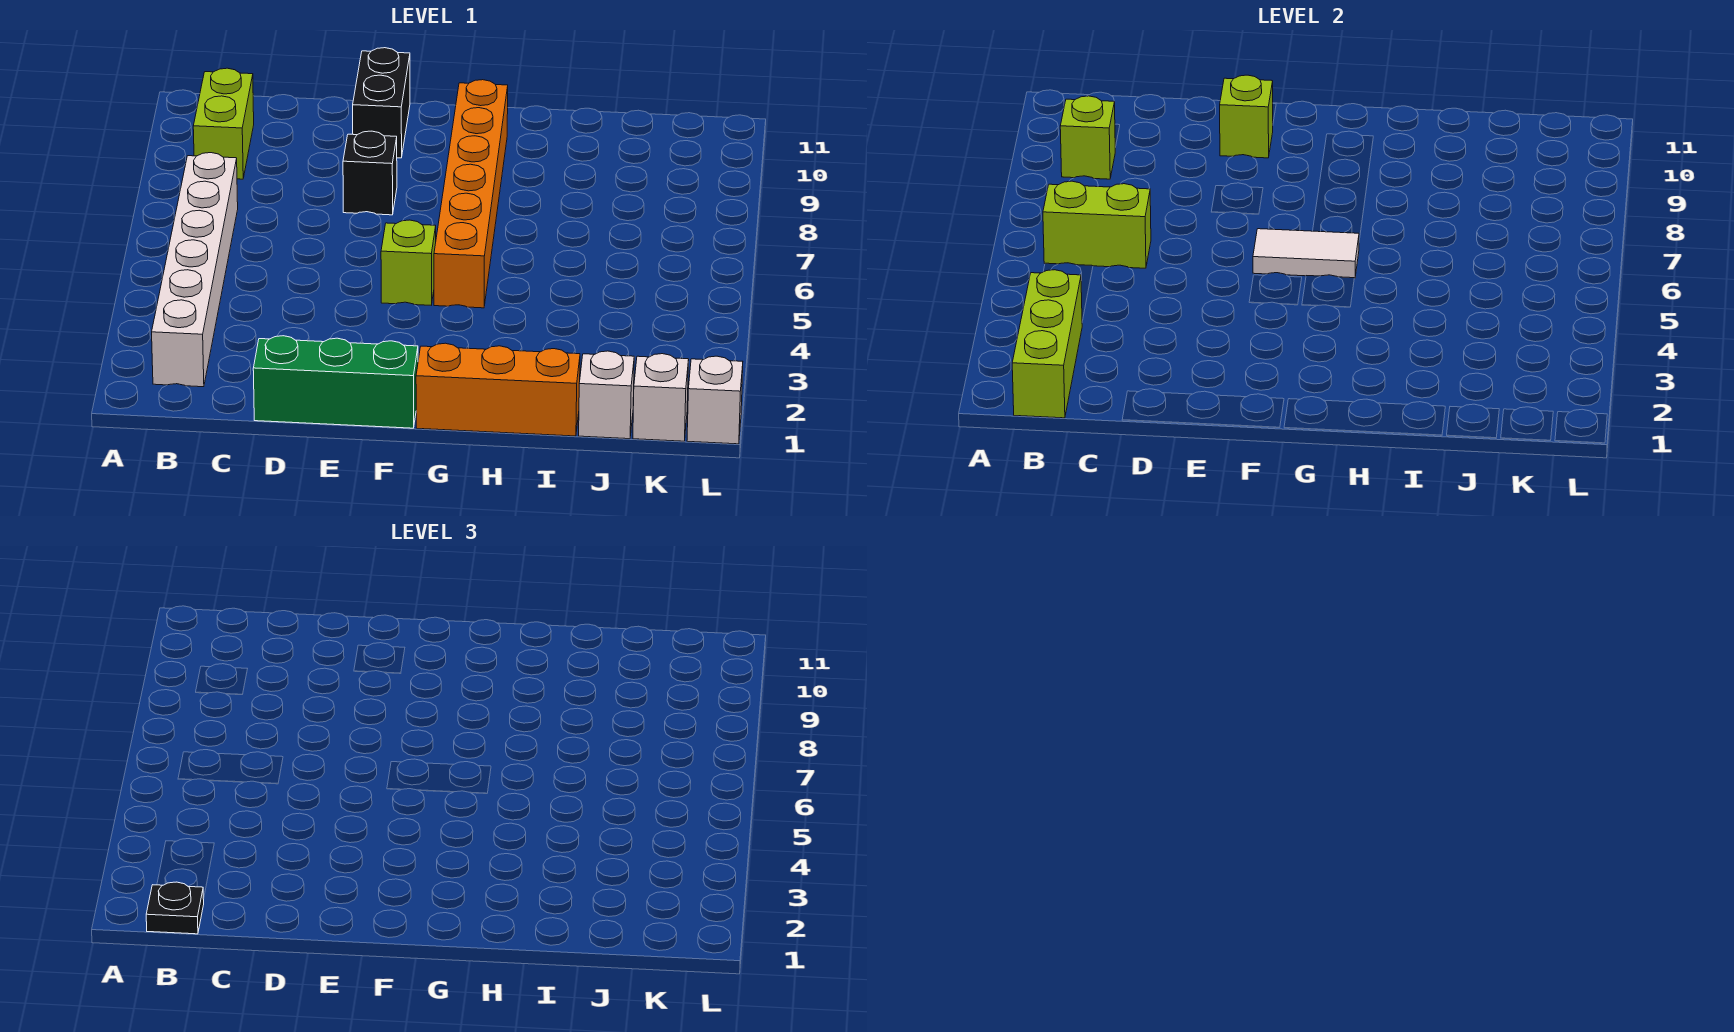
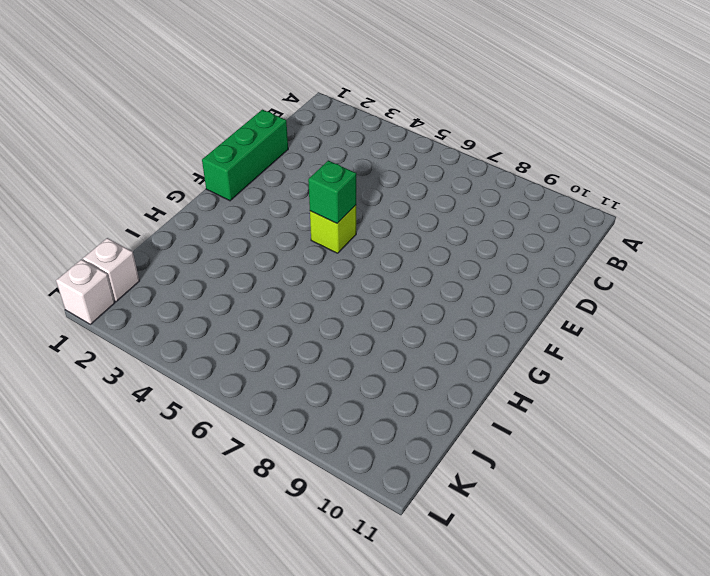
green 1x1 brick [308,161,356,223] -> none
none -> white 1x6 brick [152,153,238,387]
none -> lime 1x2 brick [193,68,254,179]
none -> black 1x1 brick [343,131,397,215]

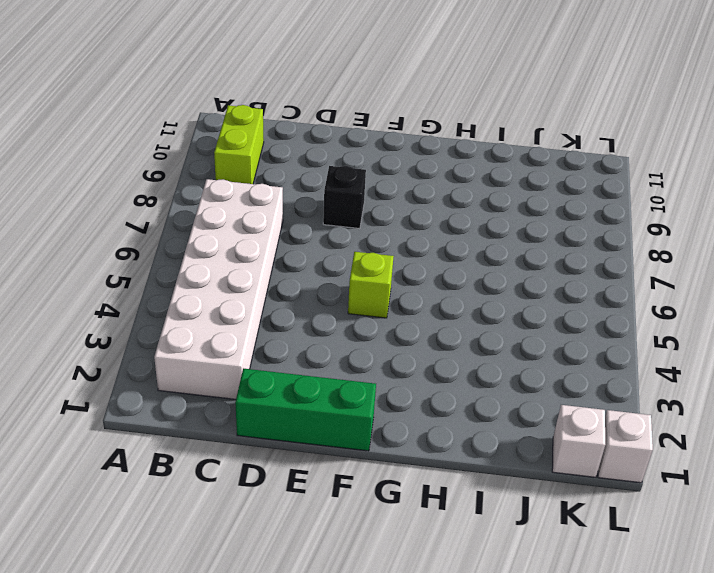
white 2x6 brick [154,179,283,399] -> white 1x6 brick [152,153,238,387]
none -> black 1x2 brick [353,48,410,158]
none -> orange 1x3 brick [416,343,580,436]
none -> orange 1x6 brick [434,80,508,308]

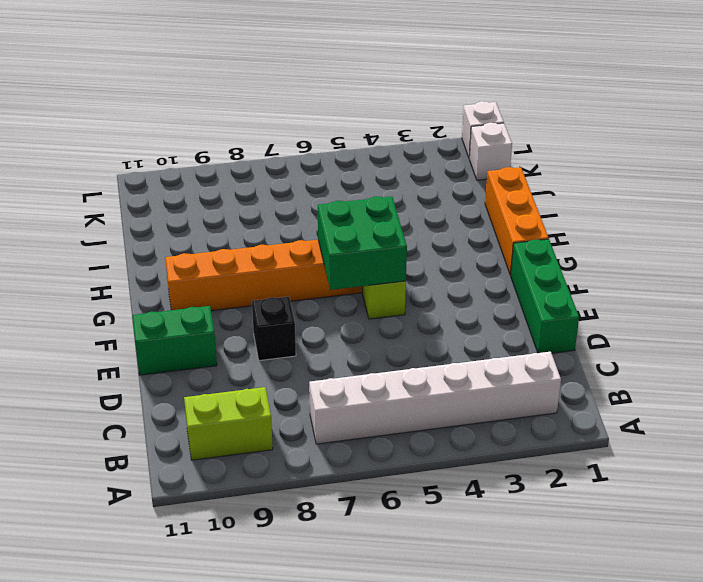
green 1x2 brick [132,306,217,375] -> black 1x2 brick [353,48,410,158]
green 2x2 brick [318,196,407,290] -> white 1x2 tile [1253,229,1359,278]
none -> white 1x1 brick [579,351,634,439]
none -> lime 1x3 brick [1012,270,1082,418]
none -> lime 1x2 brick [1043,181,1151,268]

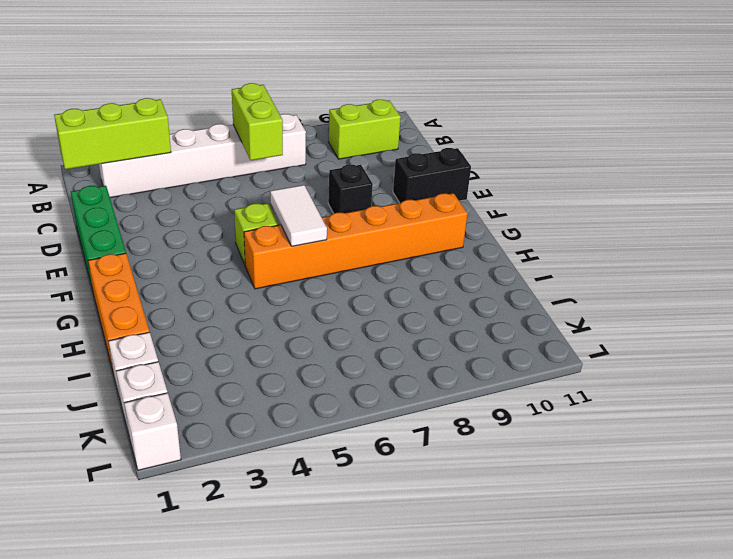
none -> lime 1x1 brick [1060,96,1115,179]
none -> lime 1x1 brick [1220,75,1273,158]
none -> black 1x1 plate [146,882,204,934]

